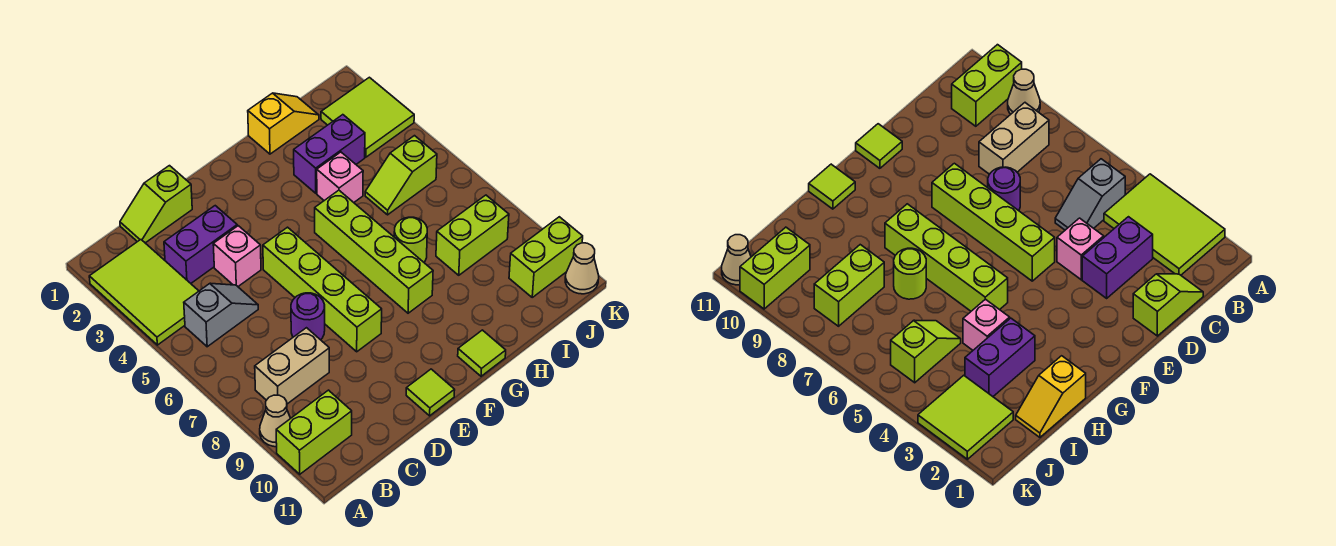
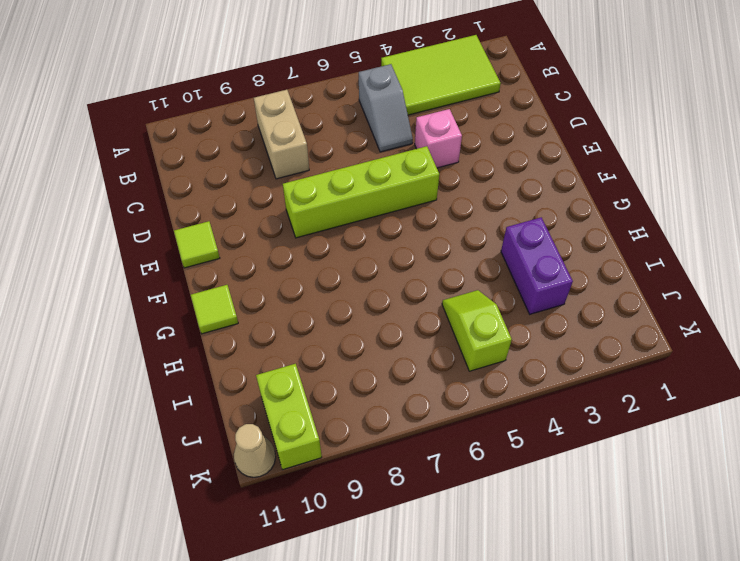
none -> tan 1x1 cone [260,395,291,447]
none -> lime 1x2 brick [276,390,352,474]
none -> lime 1x2 slope [120,166,192,243]

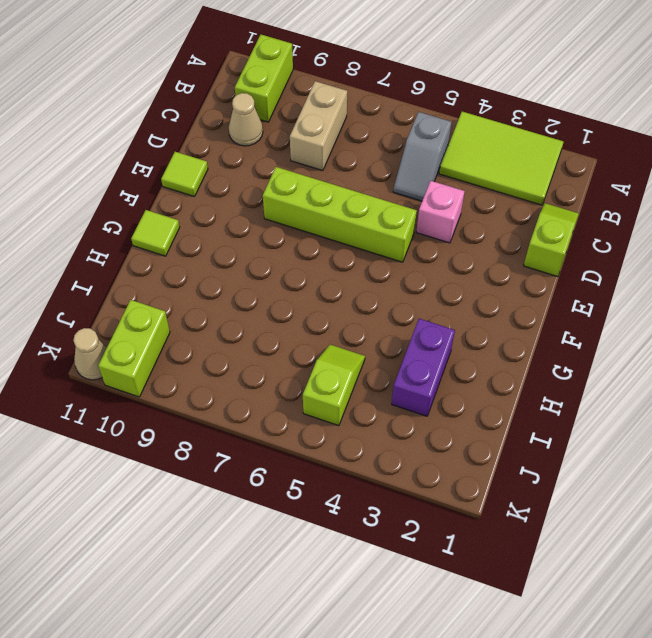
tan 1x1 cone [229,93,263,146] -> tan 1x1 cone moved to [260,395,291,447]
none -> purple 1x2 brick [164,206,237,283]
none -> purple 1x1 round brick [291,293,325,340]
none -> lime 1x4 brick [315,190,433,313]

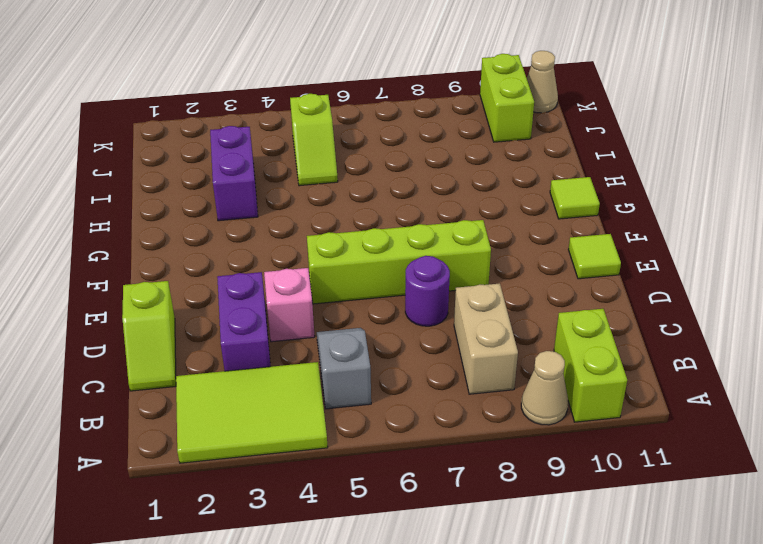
none -> lime 1x4 brick [315,190,433,313]
none -> yellow 1x2 slope [248,93,319,154]
none -> pink 1x1 brick [317,152,363,202]

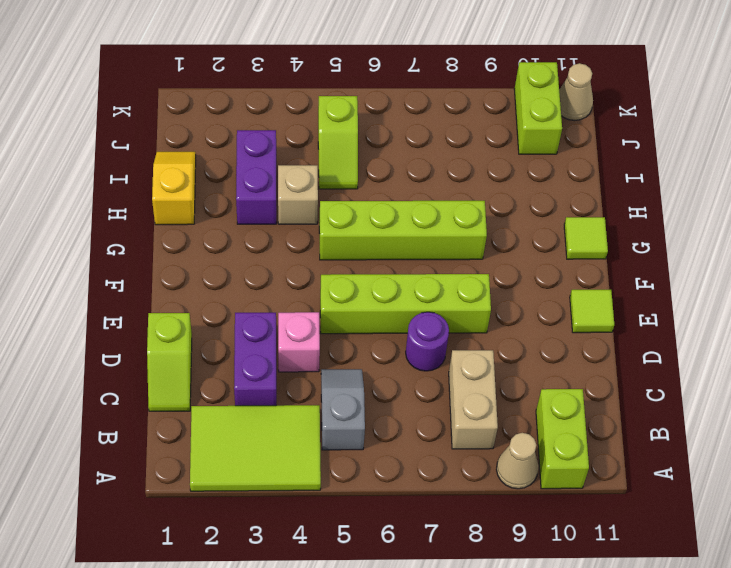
tan 1x1 brick [278,165,318,224] -> pink 1x1 brick [317,152,363,202]
none -> lime 1x1 round brick [394,217,427,262]
none -> lime 1x2 brick [436,195,509,275]
none -> lime 2x2 tile [321,77,414,157]

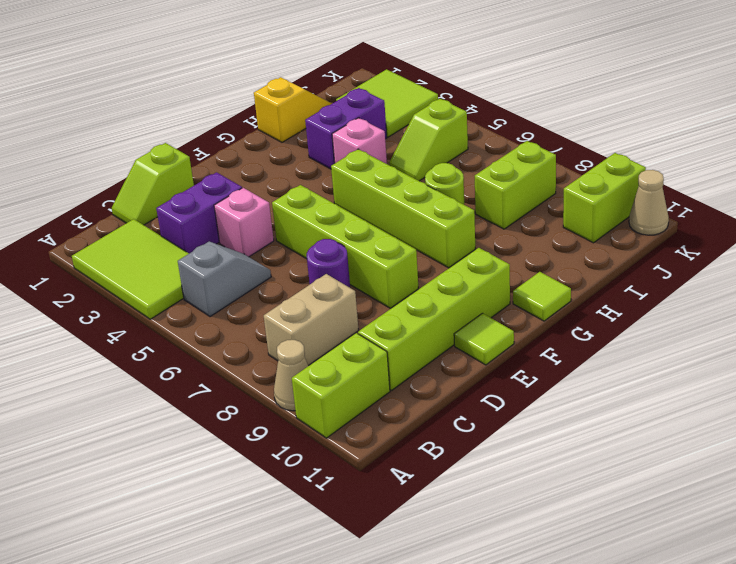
lime 1x4 brick [358,248,510,391] -> none

